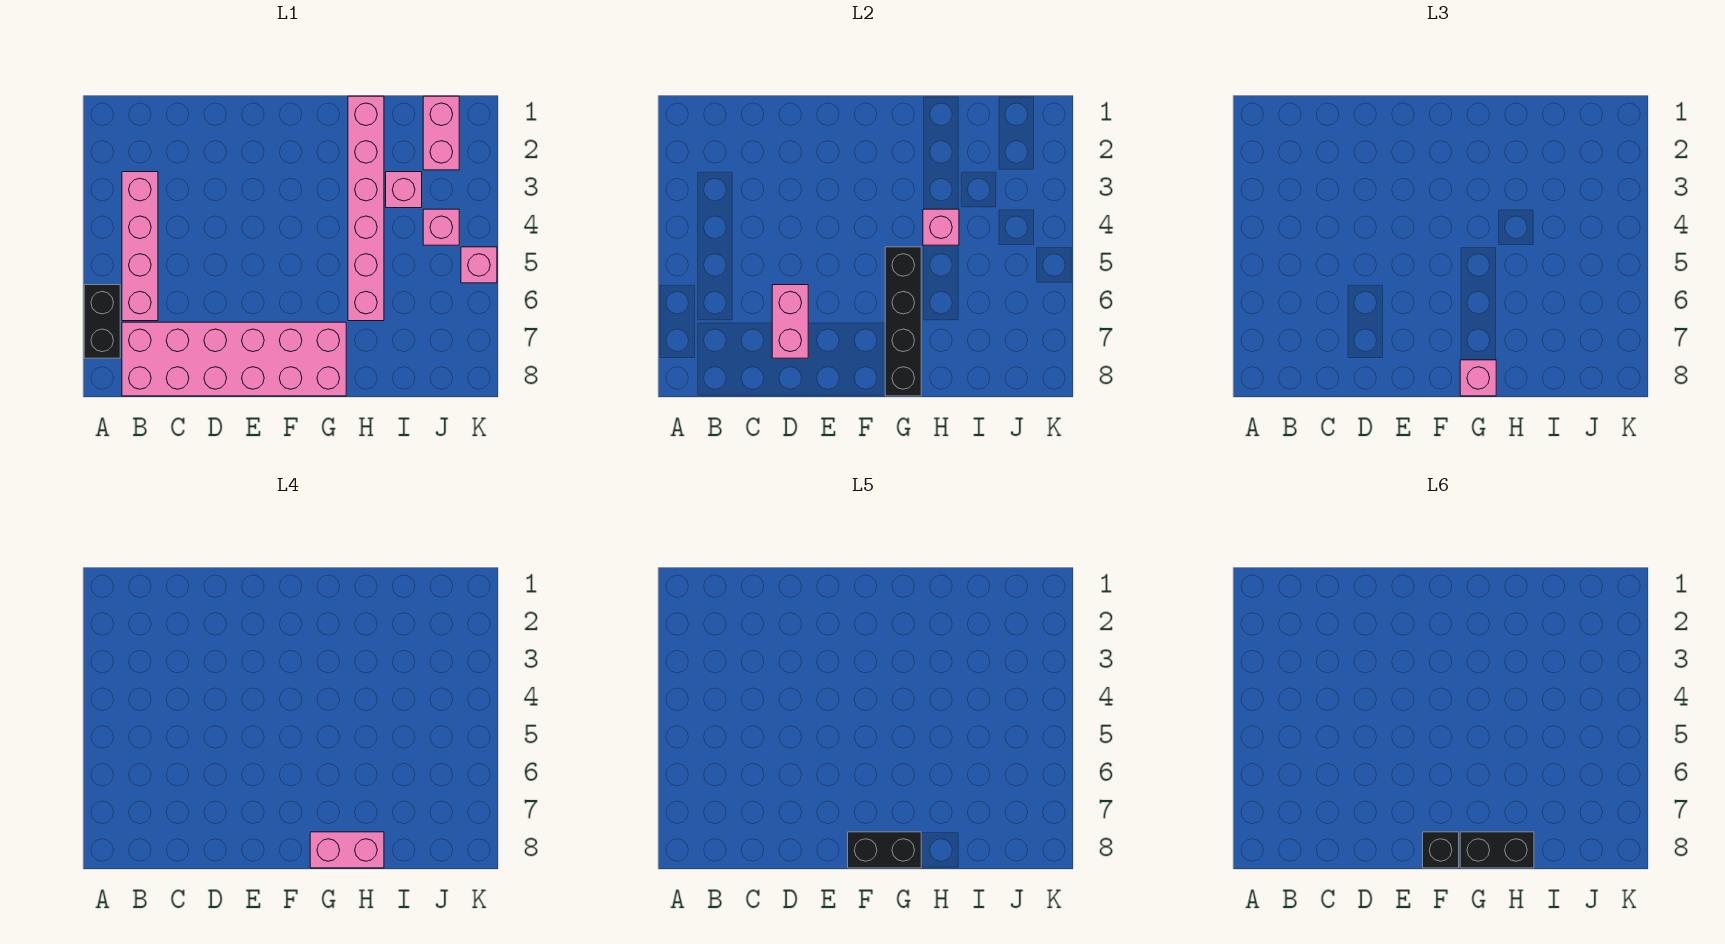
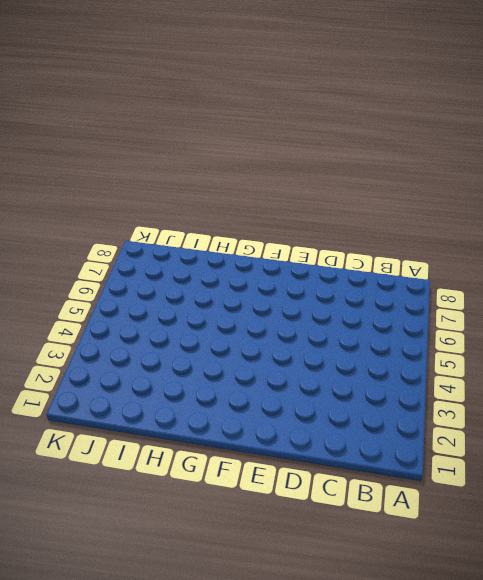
none -> black 1x2 brick [84,285,120,358]
none -> pink 1x4 brick [122,172,158,321]
none -> pink 2x6 brick [122,322,346,396]

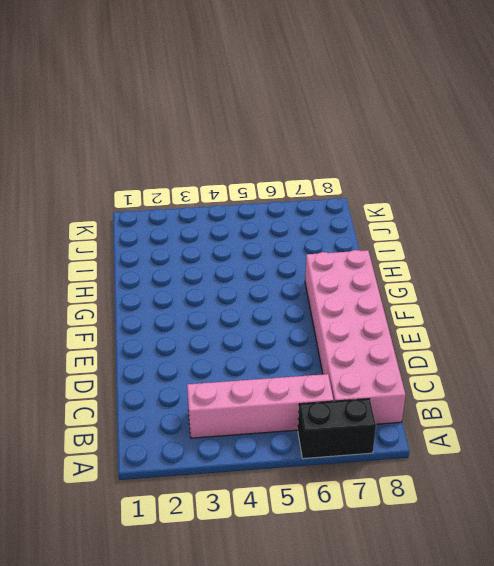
none -> pink 1x6 brick [348,96,384,321]
none -> pink 1x1 brick [386,172,422,208]
none -> pink 1x2 brick [423,96,459,170]

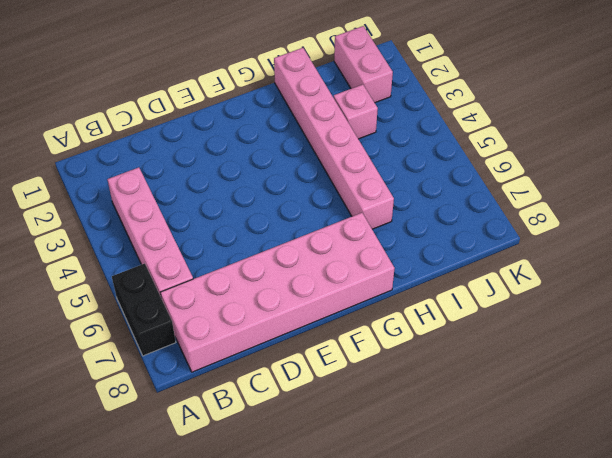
none -> pink 1x1 brick [423,209,459,245]
none -> pink 1x1 brick [461,247,497,283]
none -> pink 1x2 brick [772,285,808,358]

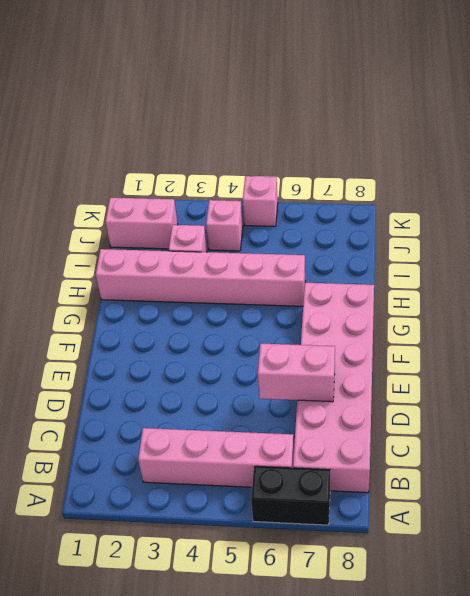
none -> black 1x4 brick [885,247,921,396]
none -> pink 1x1 brick [923,209,959,245]
none -> pink 1x1 brick [1460,360,1496,396]

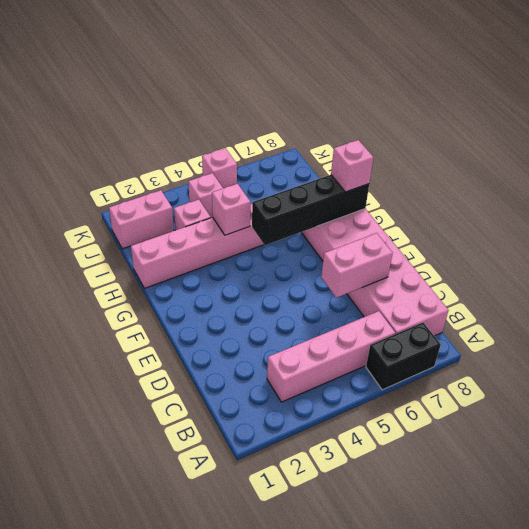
none -> pink 1x2 brick [310,832,384,868]
none -> black 1x2 brick [848,832,921,868]
none -> black 1x1 brick [1423,832,1459,868]

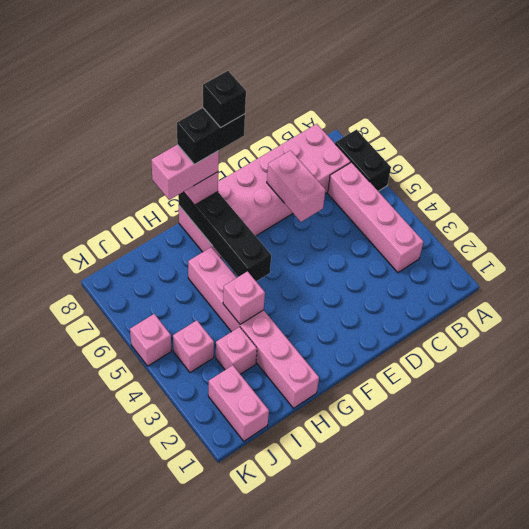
none -> black 1x2 brick [1460,832,1534,868]

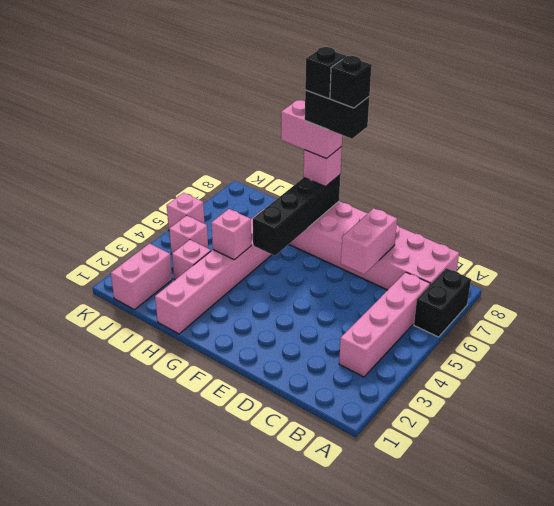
black 1x1 brick [305,47,346,99] -> black 1x2 brick [1460,832,1534,868]

